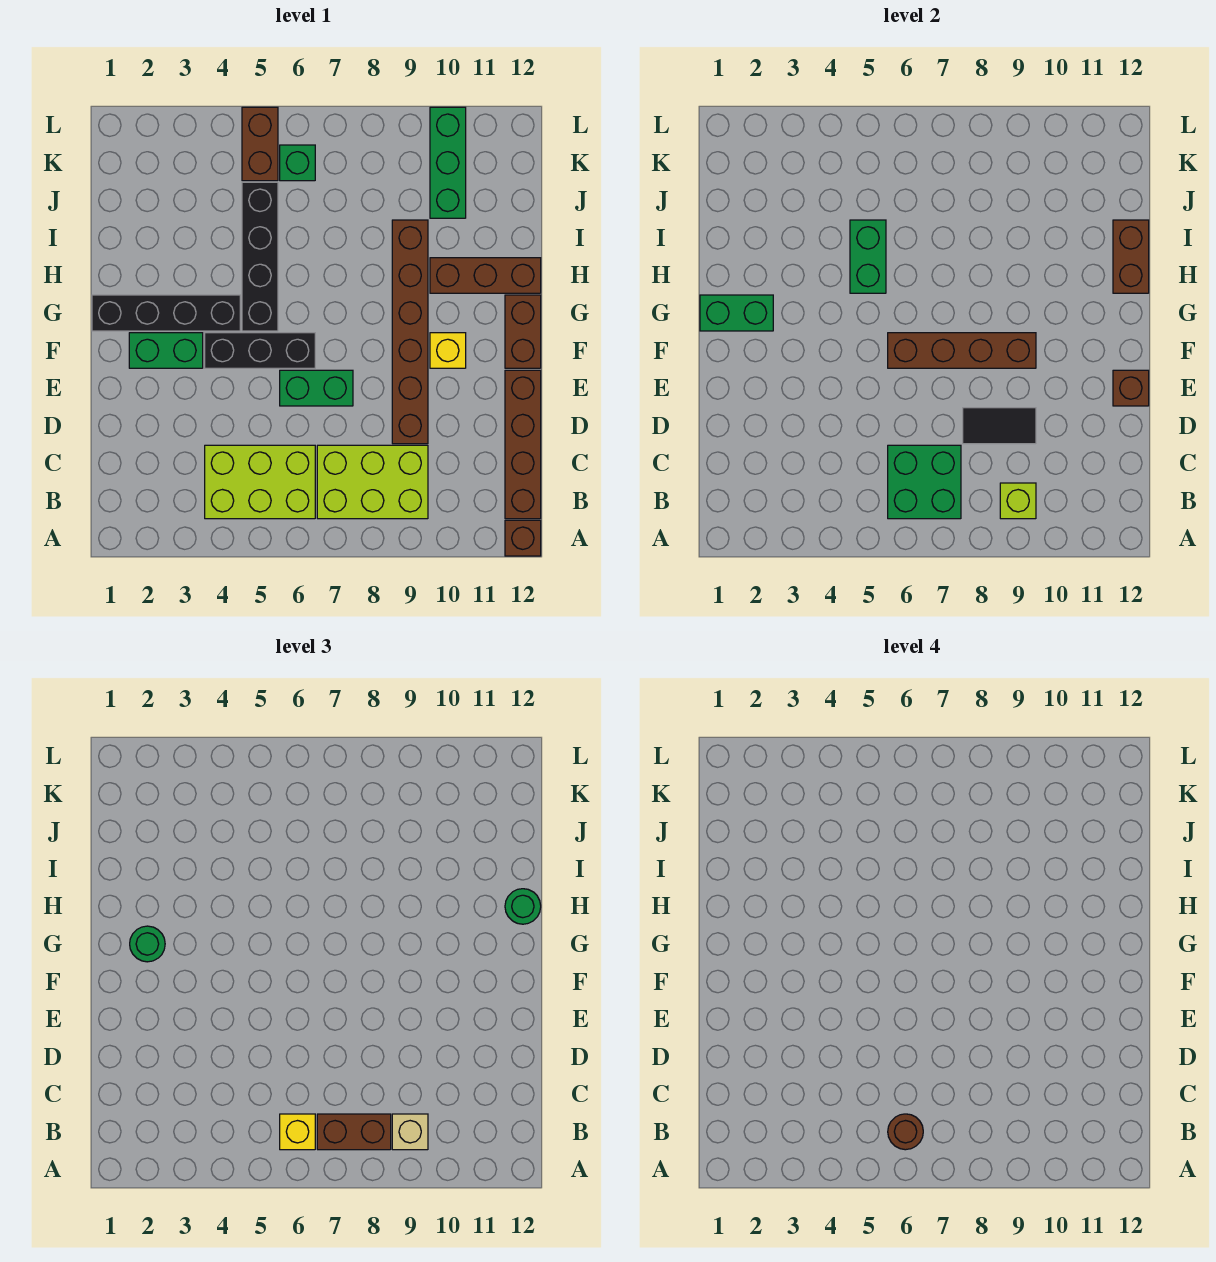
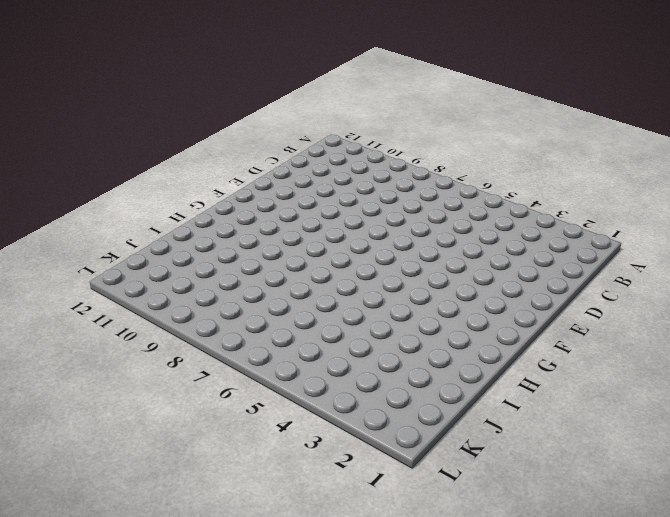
none -> brown 1x1 brick [505,520,541,556]
none -> lime 2x3 brick [205,445,315,519]
none -> lime 2x3 brick [317,445,428,519]
none -> brown 1x4 brick [505,370,541,519]

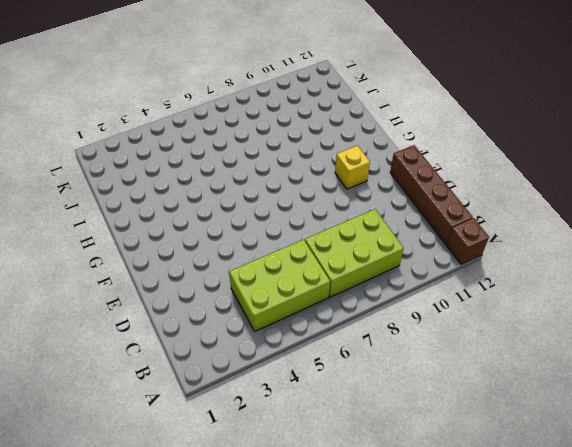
none -> brown 1x6 brick [392,220,428,444]
none -> green 1x2 brick [280,370,353,406]
none -> green 1x2 brick [129,333,203,368]
none -> black 1x3 brick [205,333,315,368]

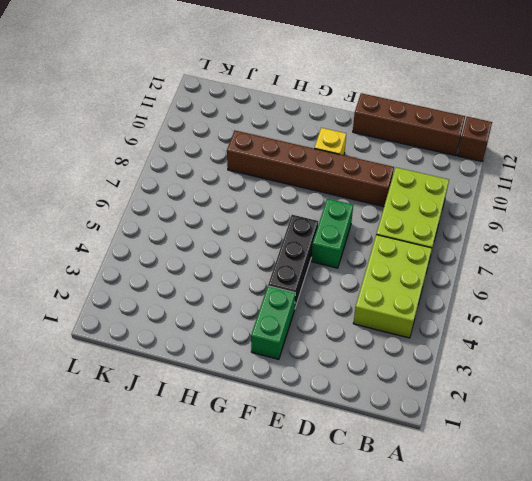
none -> brown 1x2 brick [505,295,541,368]
none -> black 1x4 brick [92,295,240,331]
none -> black 1x4 brick [242,182,278,331]
none -> brown 1x3 brick [430,258,541,293]

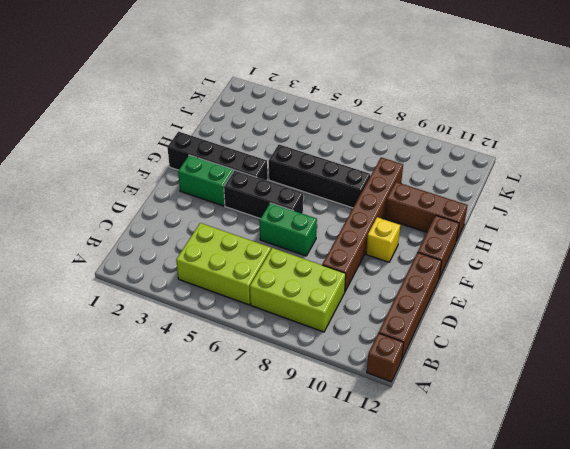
black 1x4 brick [269,145,370,208] -> black 1x4 brick turned to [242,182,278,331]
none -> green 1x3 brick [430,107,466,218]
none -> brown 1x2 brick [242,107,278,181]
none -> green 1x1 brick [280,145,315,181]
none -> green 2x2 brick [888,445,961,519]

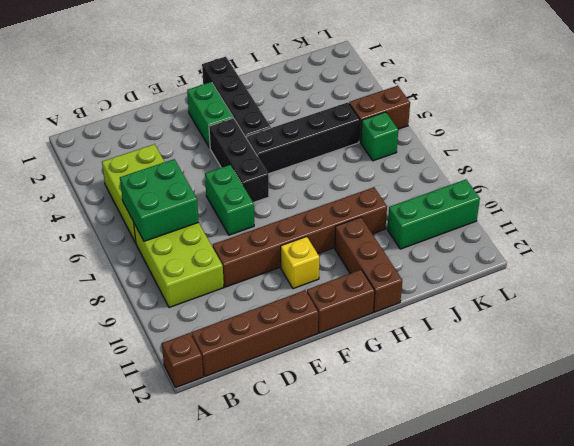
none -> lime 1x1 brick [1000,483,1036,519]
none -> black 1x2 tile [963,408,1036,444]
none -> brown 1x1 brick [1113,370,1149,406]
none -> brown 1x4 brick [888,333,1036,368]

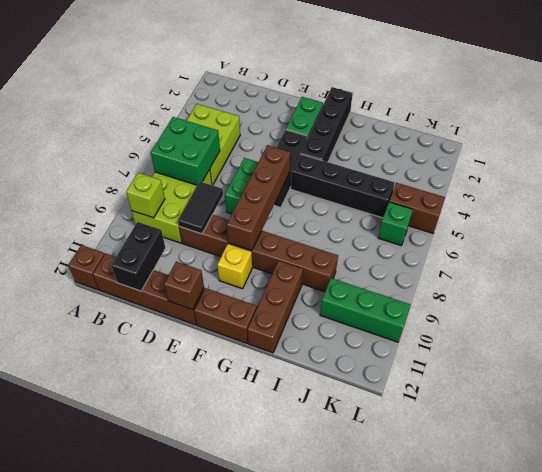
black 1x2 brick [111,222,165,291] -> none
none -> green 1x2 brick [700,295,773,331]
none -> green 1x2 brick [850,220,886,293]
none -> brown 1x2 brick [1113,220,1149,293]
none -> yellow 1x1 brick [280,1114,315,1150]

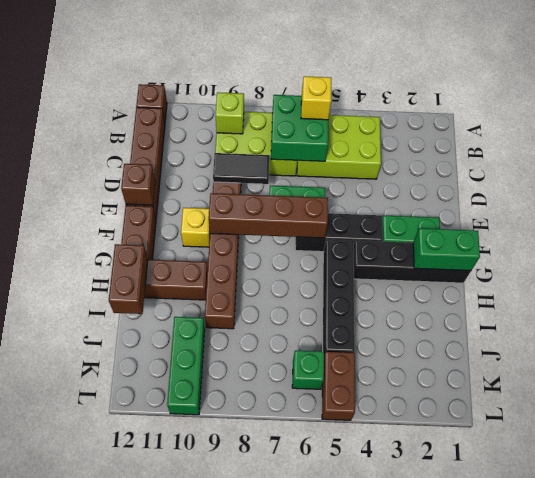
none -> green 1x2 brick [850,220,886,293]
none -> brown 1x2 brick [317,1114,391,1150]
none -> tan 1x1 brick [392,1114,428,1150]
none -> green 1x1 round brick [130,926,165,962]

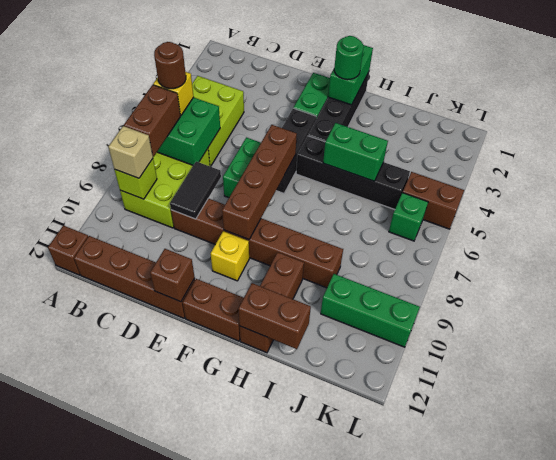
none -> green 1x1 round brick [505,889,541,924]

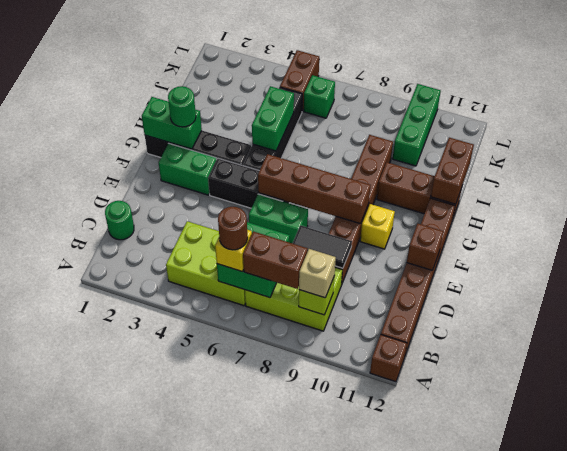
green 1x1 round brick [105,201,134,240] -> green 1x1 round brick moved to [505,889,541,924]

